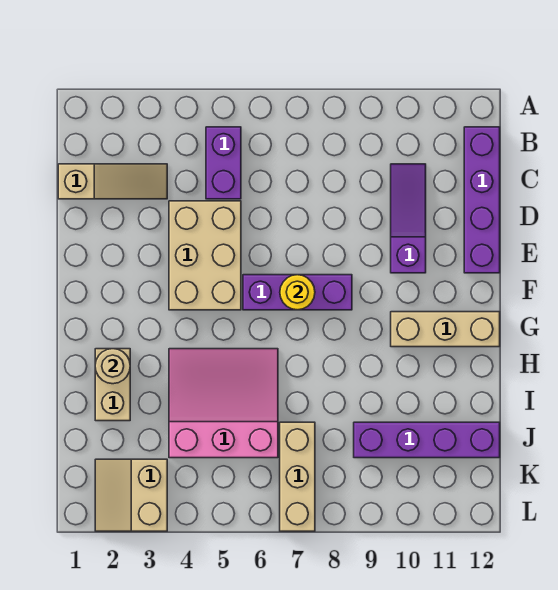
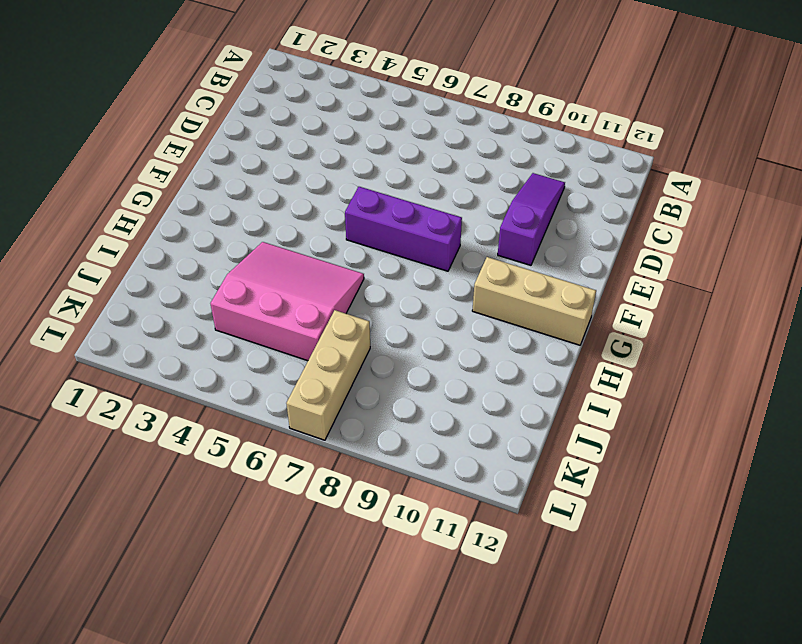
none -> purple 1x2 brick [206,127,241,199]
none -> purple 1x4 brick [464,127,500,273]
none -> tan 1x3 slope [58,164,167,199]

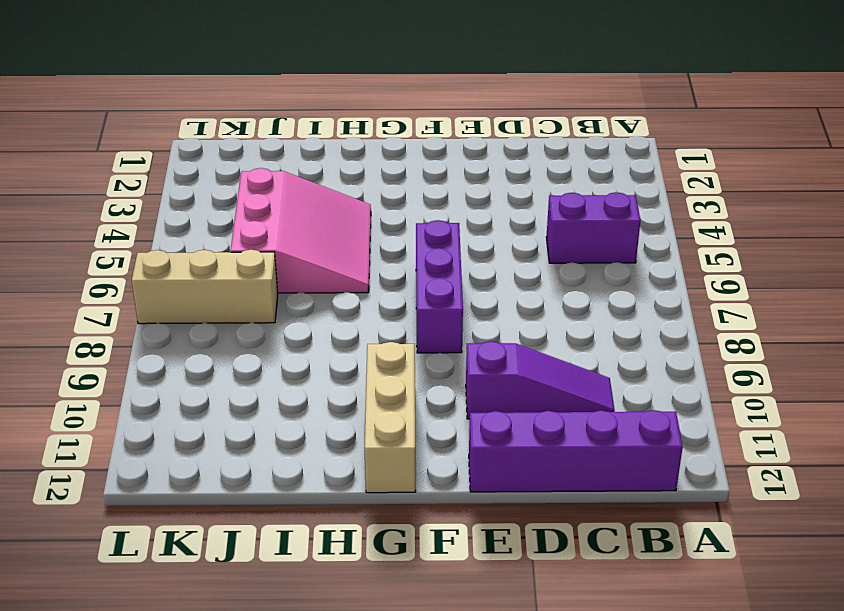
none -> tan 1x3 slope [58,164,167,199]
none -> tan 2x3 brick [169,201,241,310]
none -> tan 1x2 brick [95,349,130,421]

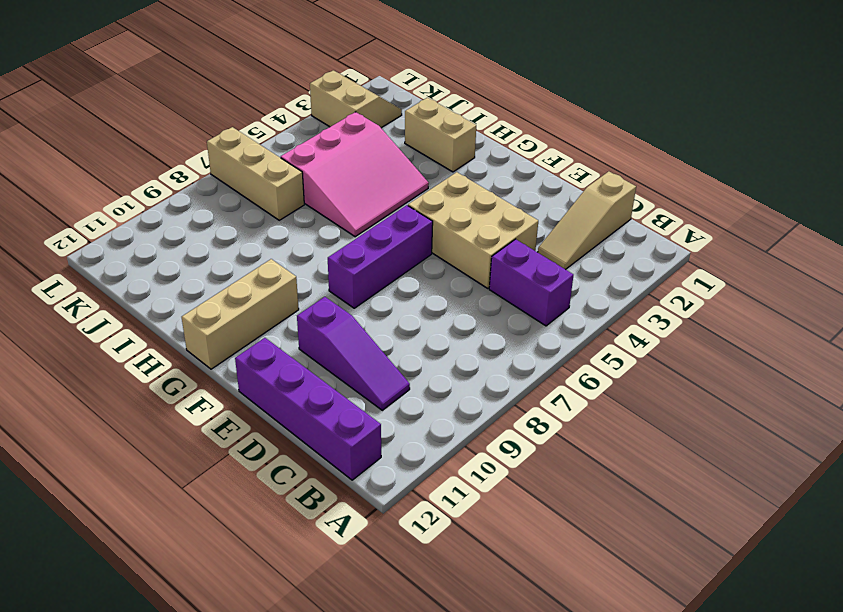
none -> purple 1x4 brick [354,422,500,458]
none -> yellow 1x1 round brick [280,275,315,310]
none -> tan 1x1 round brick [95,349,130,384]

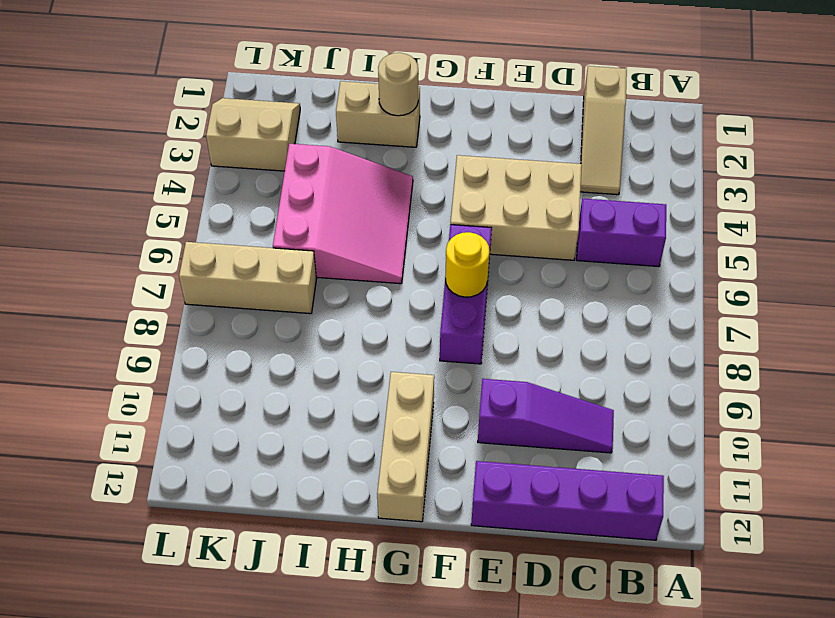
none -> purple 1x4 brick [354,422,500,458]

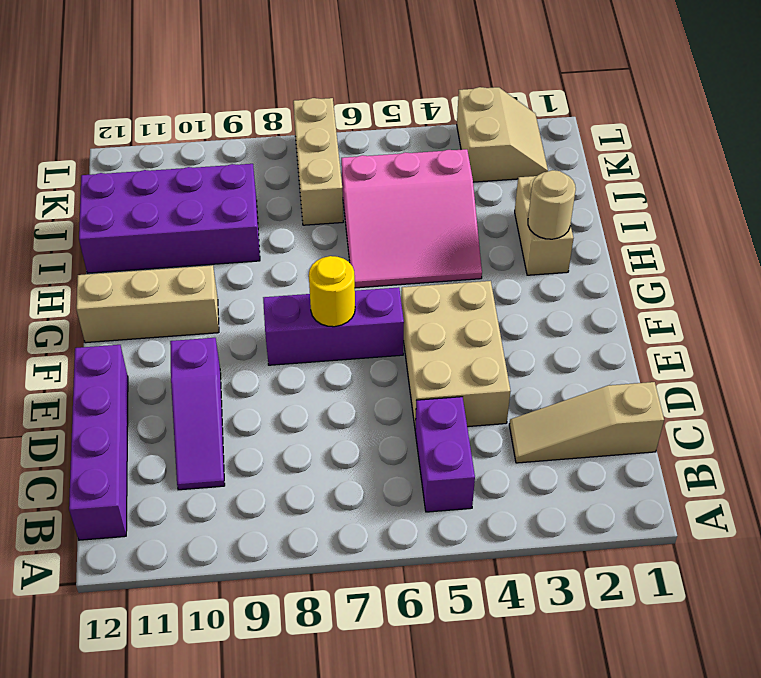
purple 2x4 brick [79,164,260,273] -> purple 1x4 brick [354,422,500,458]

